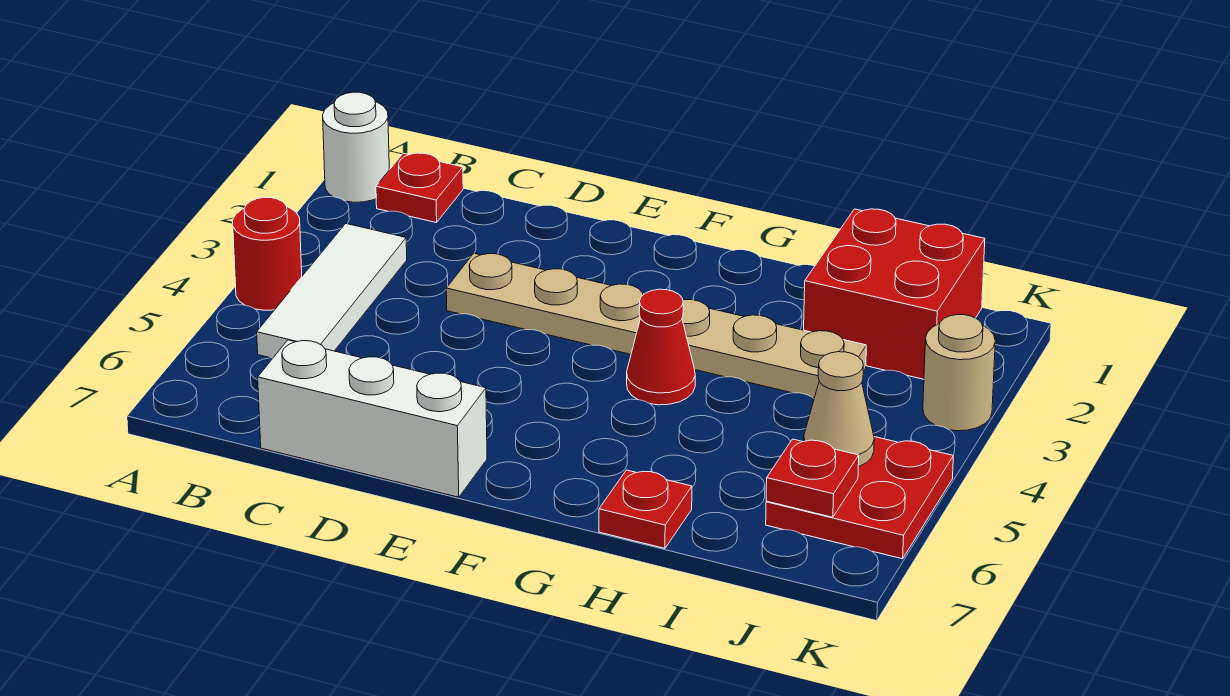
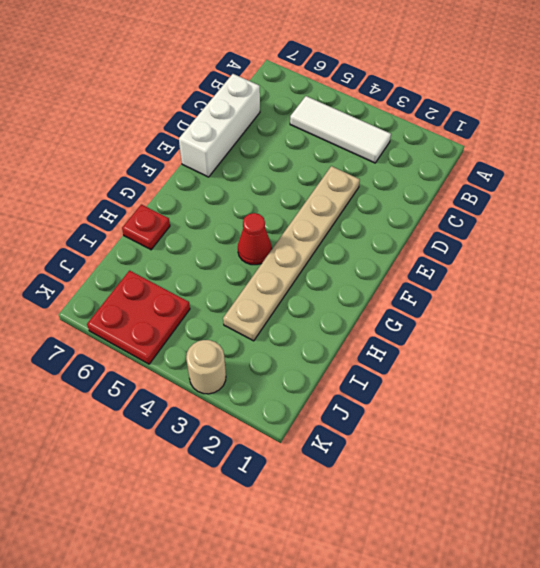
none -> white 1x1 round brick [323,92,389,202]
none -> red 1x1 round brick [233,198,302,310]
none -> red 1x1 plate [376,153,463,223]

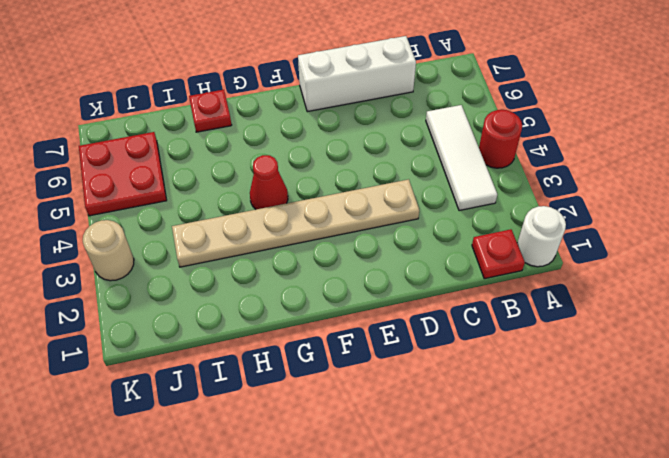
none -> red 2x2 brick [804,209,985,379]
none -> tan 1x1 cone [804,352,874,467]
none -> red 1x1 plate [766,439,859,517]

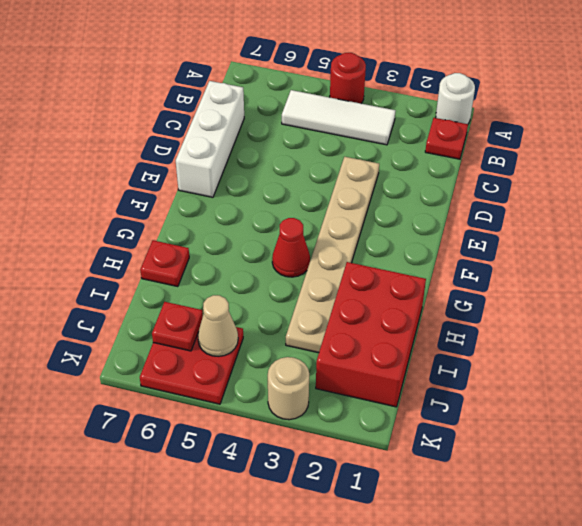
red 2x3 brick [316,262,426,407] -> red 2x2 brick [804,209,985,379]

